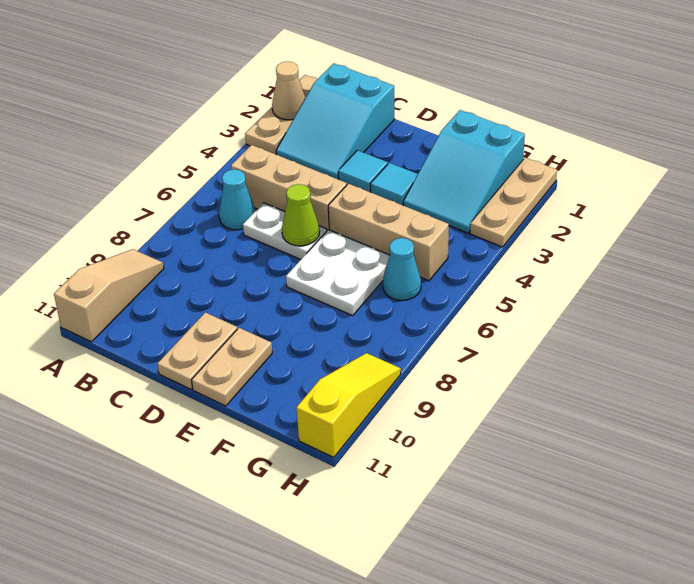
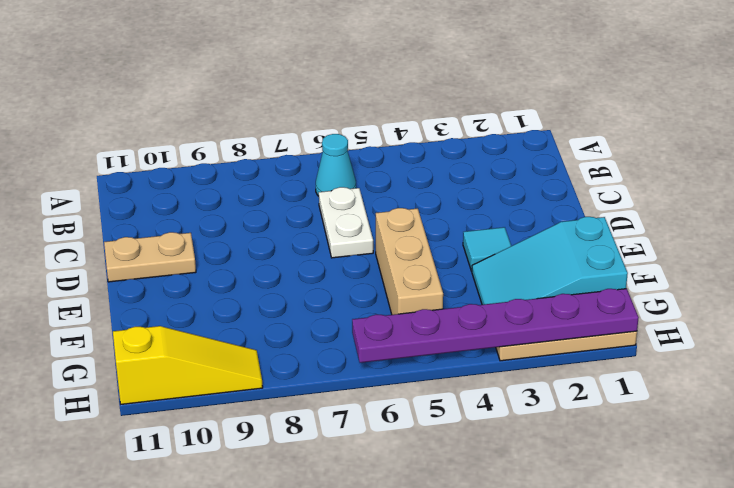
purple 1x6 plate [352,289,639,363] -> none
none -> tan 1x3 plate [245,75,317,154]
none -> tan 1x3 slope [54,249,164,342]
none -> cyan 2x3 slope [276,63,394,179]

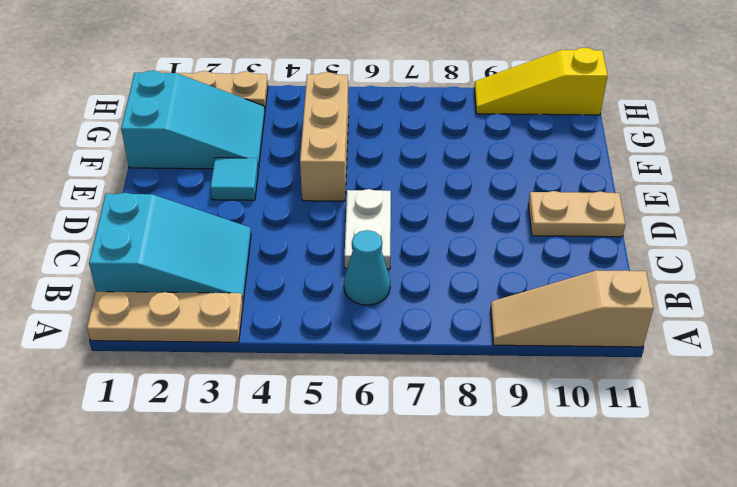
none -> tan 1x3 brick [231,145,347,230]
none -> cyan 1x1 tile [338,150,388,192]
none -> white 2x2 plate [286,230,390,316]

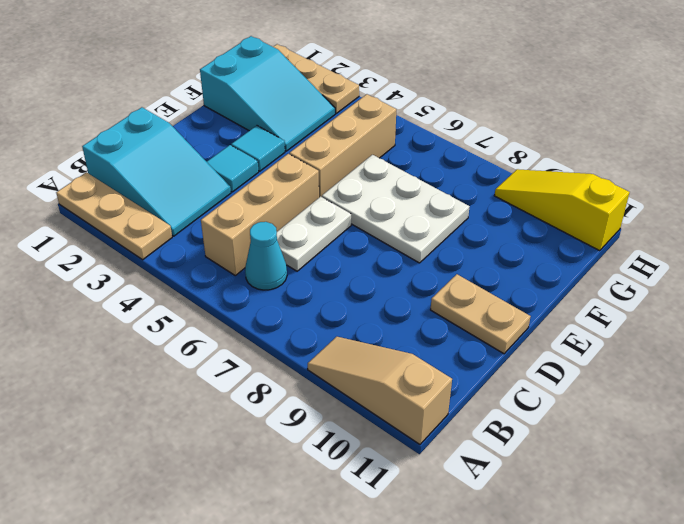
white 2x3 plate [322,155,470,263] -> white 2x2 plate [286,230,390,316]
none -> tan 1x2 plate [192,328,272,406]
none -> cyan 1x1 cone [383,238,421,300]
none -> tan 1x1 cone [272,61,305,120]

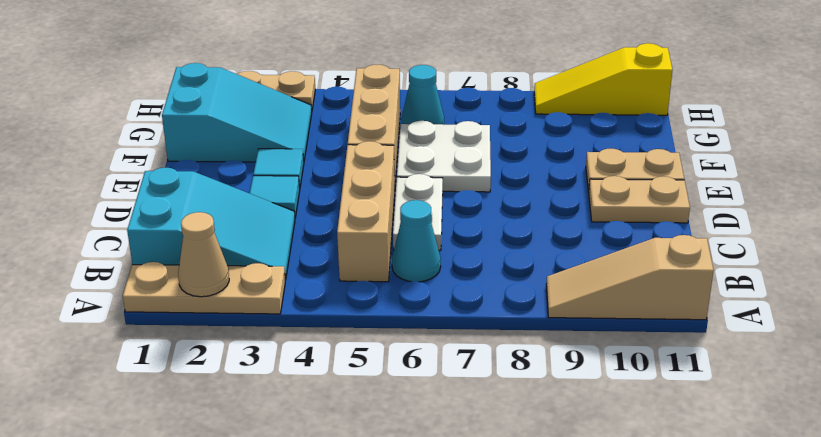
none -> lime 1x1 cone [282,184,320,246]

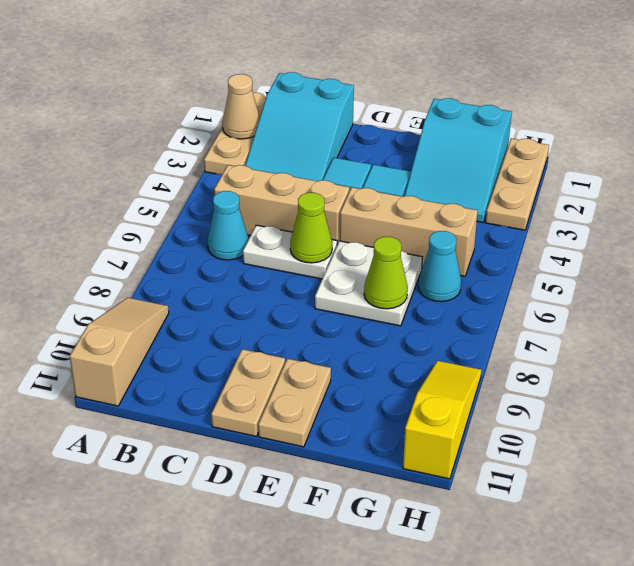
lime 1x1 cone [364,237,408,309] -> none

